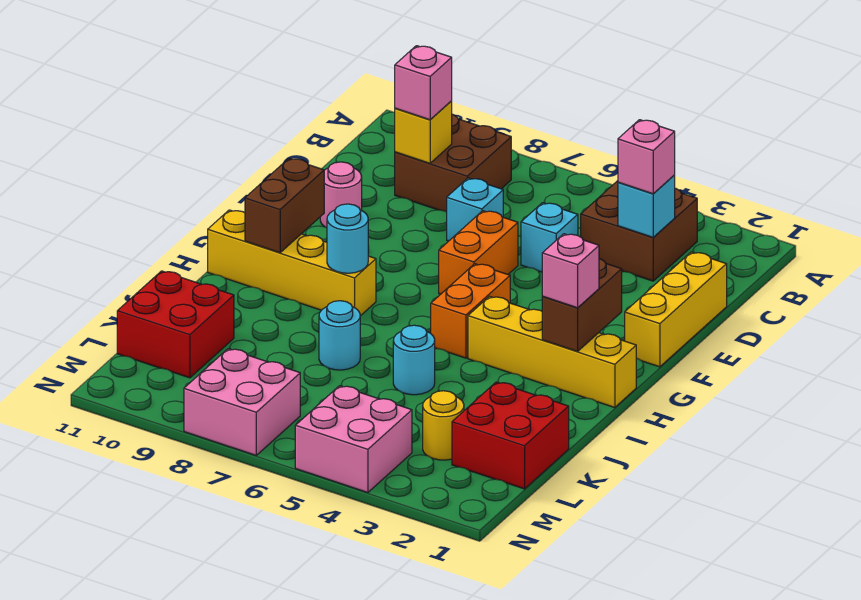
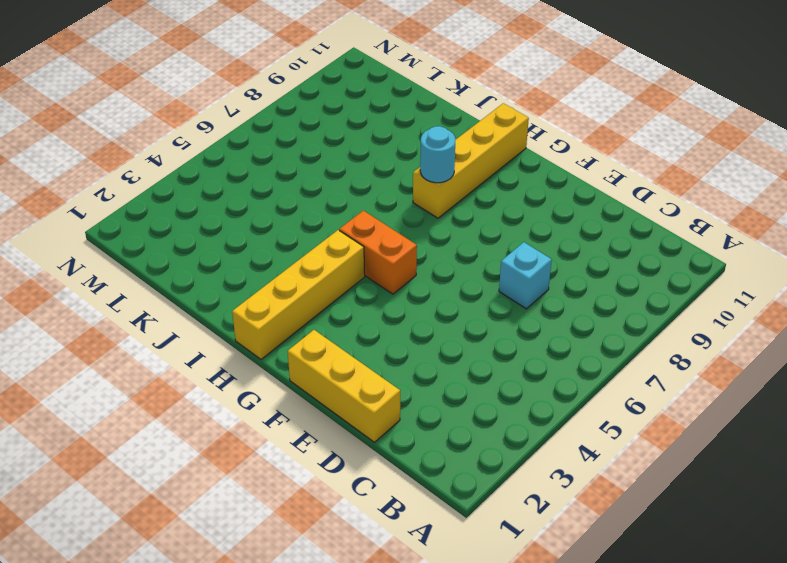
none -> brown 2x2 brick [581,181,697,281]
none -> brown 2x2 brick [395,114,511,212]
none -> cyan 1x1 brick [521,203,578,272]

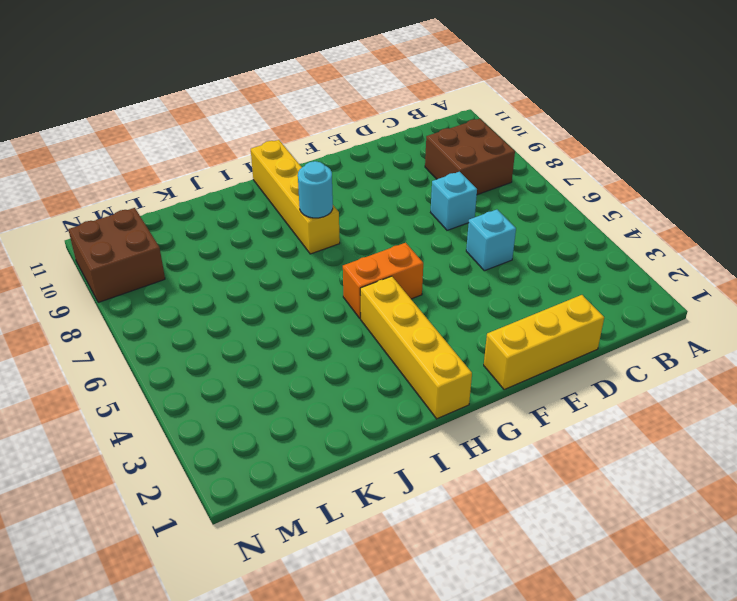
brown 2x2 brick [68,208,165,302] -> brown 2x2 brick moved to [581,181,697,281]
none -> orange 1x2 brick [439,211,518,294]
none -> pink 1x1 round brick [320,162,362,228]
none -> cyan 1x1 round brick [393,325,435,395]

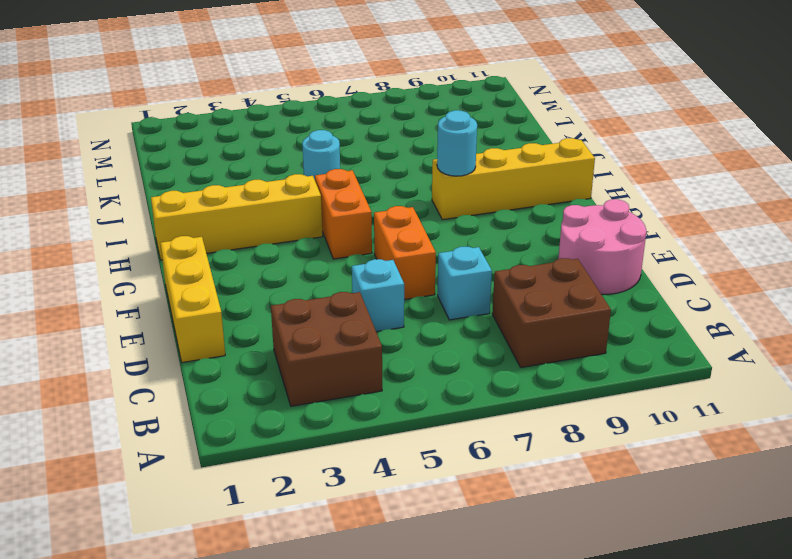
pink 2x2 round brick [558,199,646,294] -> pink 1x1 round brick [320,162,362,228]
none -> cyan 1x1 round brick [319,301,360,370]
none -> red 2x2 brick [452,382,569,489]
none -> red 2x2 brick [117,271,234,378]

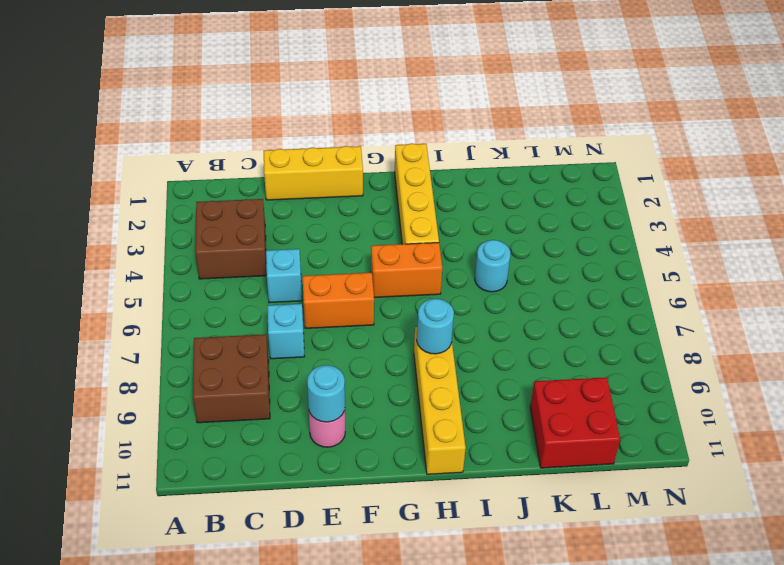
cyan 1x1 round brick [307,365,345,422] -> cyan 1x1 round brick moved to [319,301,360,370]
none -> red 2x2 brick [452,382,569,489]
none -> yellow 1x1 round brick [423,391,464,460]
none -> pink 2x2 brick [295,386,412,493]

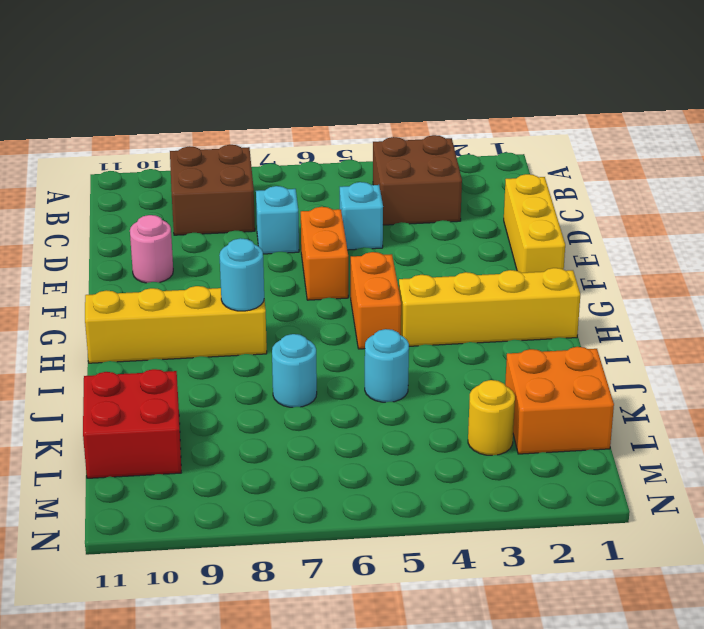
orange 2x2 brick [505,347,614,454] -> red 2x2 brick [452,382,569,489]
none -> pink 2x2 brick [295,386,412,493]
none -> pink 2x2 brick [184,349,300,455]
none -> cyan 1x1 brick [618,175,675,237]

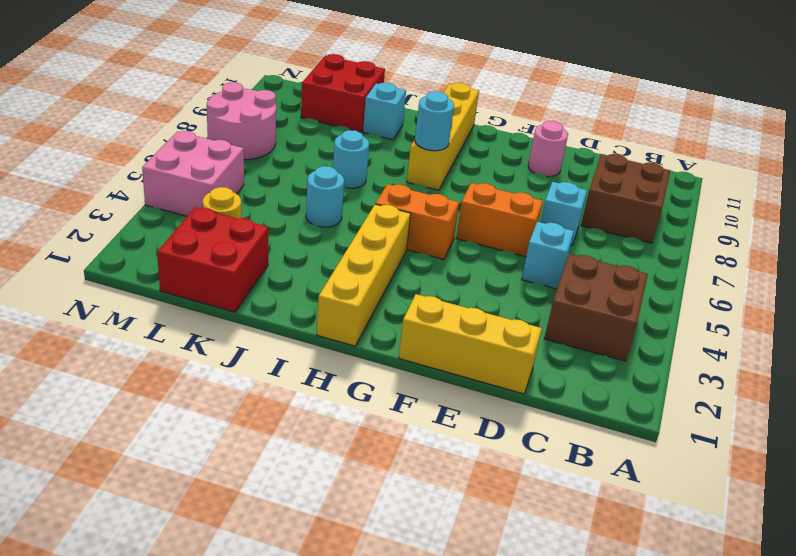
cyan 1x1 brick [363,83,406,140] -> cyan 1x1 brick moved to [618,175,675,237]
pink 2x2 round brick [207,82,276,160] -> pink 2x2 brick [184,349,300,455]
none -> yellow 1x1 brick [395,101,452,163]
none -> brown 1x2 brick [542,259,622,351]
none -> brown 1x2 brick [245,158,324,253]

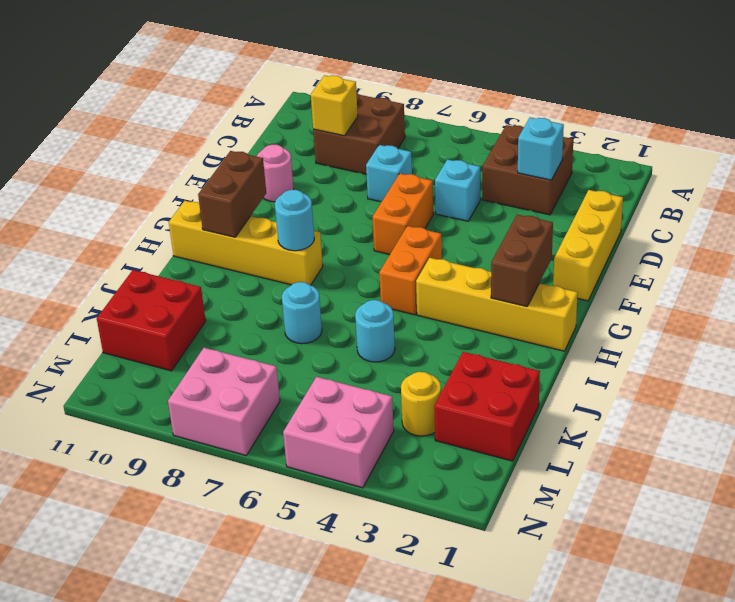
none -> pink 1x1 brick [618,120,675,194]
none -> pink 1x1 brick [395,46,452,120]
none -> pink 1x1 brick [542,234,599,308]

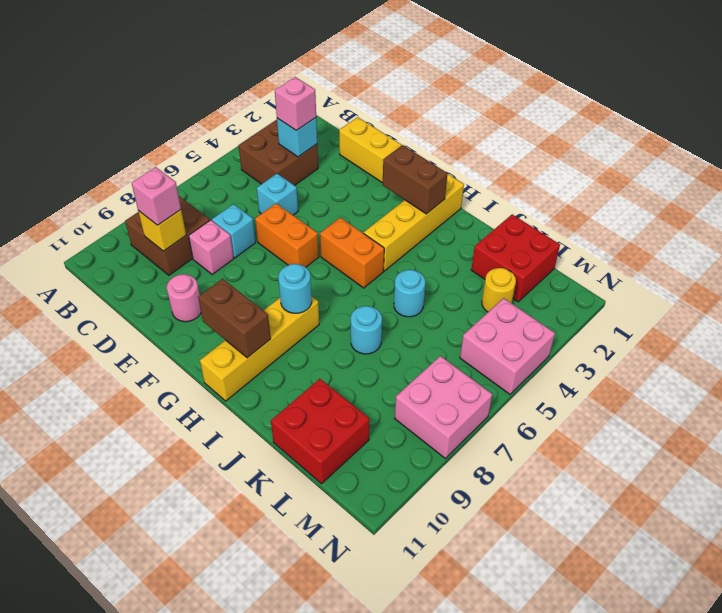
pink 1x1 brick [189,220,234,275] -> pink 1x1 brick moved to [542,234,599,308]

